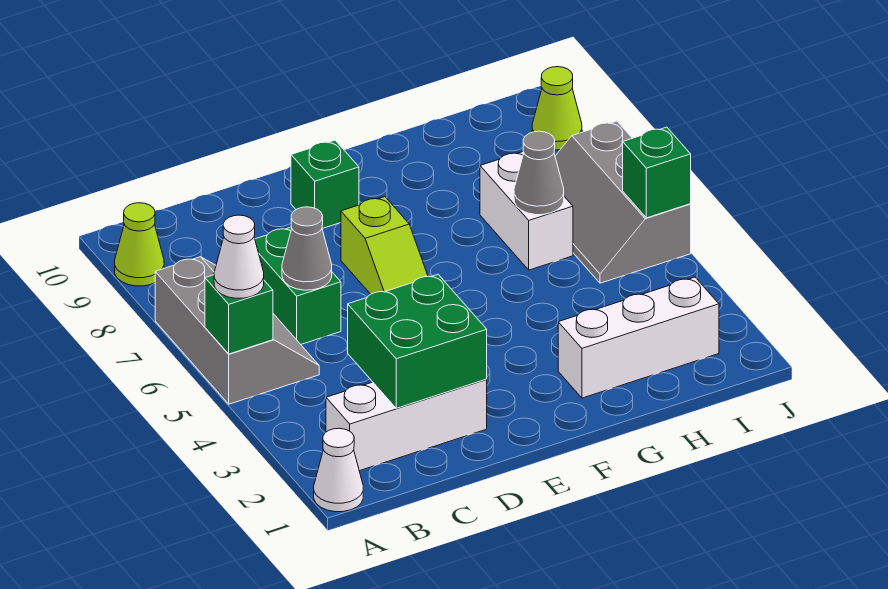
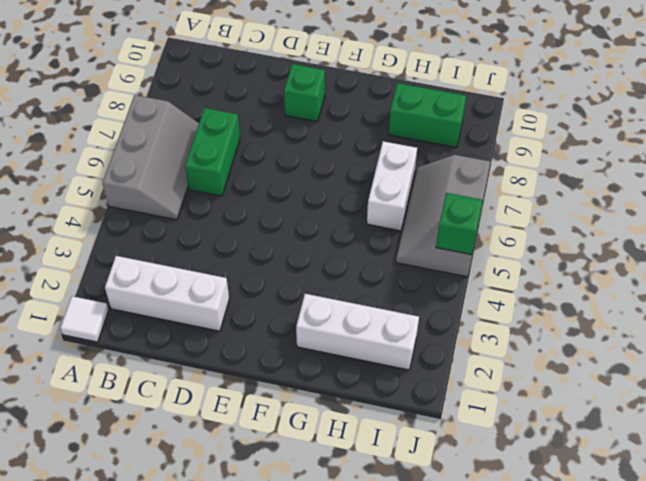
white 1x1 tile [60,296,109,342] -> white 1x1 cone [314,428,363,512]
green 1x2 brick [389,83,466,148] -> none
none -> lime 1x1 cone [115,203,164,286]
none -> lime 1x2 slope [341,197,428,294]
none -> lime 1x1 cone [532,67,582,150]

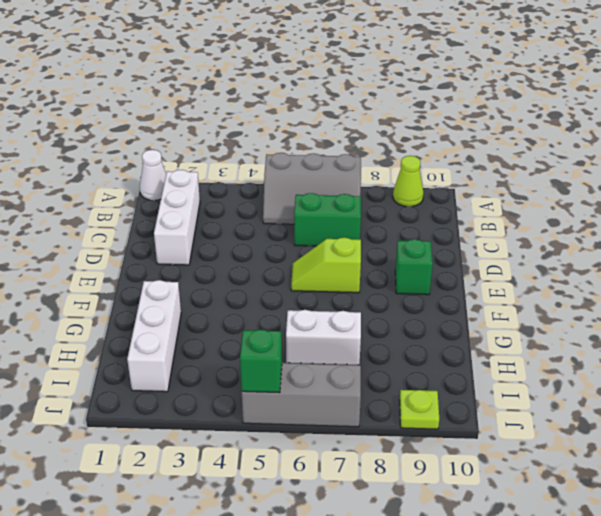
lime 1x1 plate [400,390,439,429] -> lime 1x1 cone [532,67,582,150]
none -> green 1x1 brick [205,275,273,354]
none -> green 2x2 brick [348,275,487,408]
none -> grey 1x1 cone [282,207,332,290]

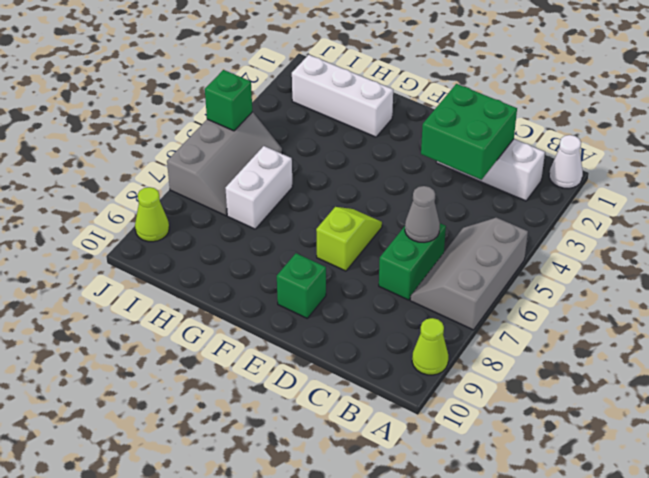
none -> green 1x1 brick [205,275,273,354]
none -> grey 1x1 cone [514,131,564,215]
none -> white 1x1 cone [214,215,264,298]

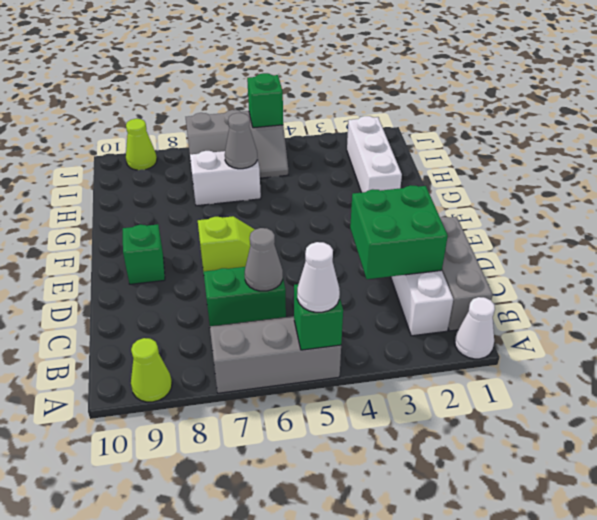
grey 1x3 brick [440,217,493,331] -> none

